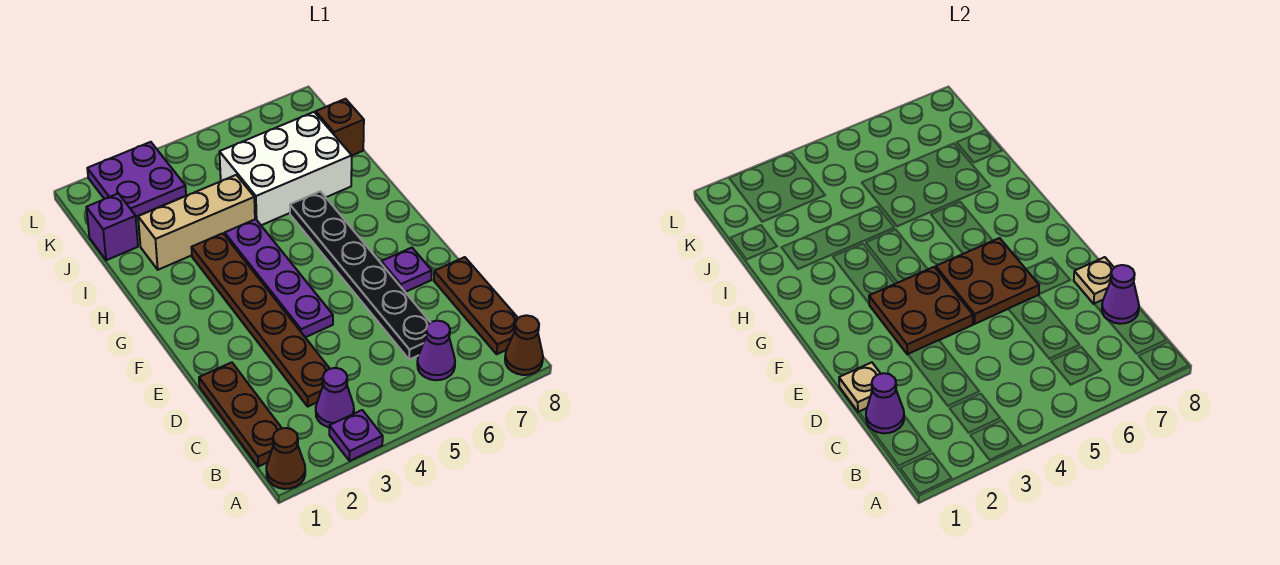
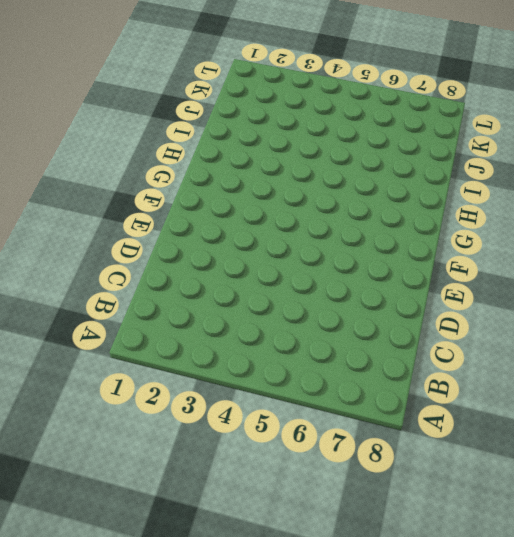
none -> brown 1x1 cone [266,428,305,489]
none -> purple 1x1 plate [329,410,383,461]
none -> brown 1x1 cone [505,315,543,375]

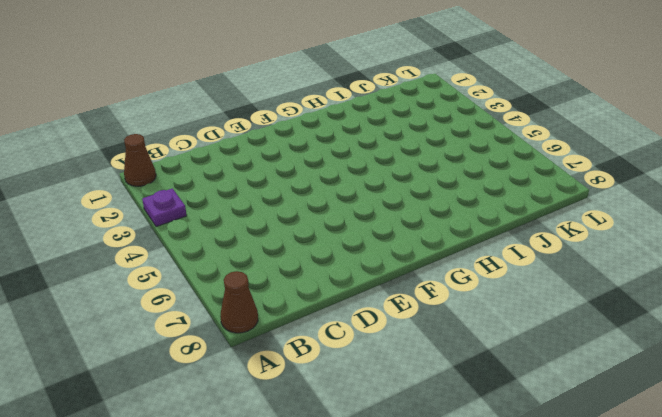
none -> brown 1x3 plate [199,362,282,467]
none -> purple 1x1 cone [316,368,354,427]
none -> purple 1x1 cone [417,321,455,380]

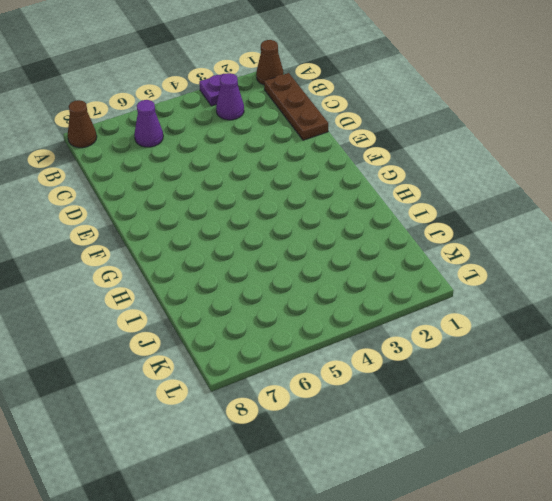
none -> brown 1x3 plate [434,257,518,354]
none -> brown 1x6 plate [191,233,330,407]
none -> black 1x6 plate [290,191,431,360]

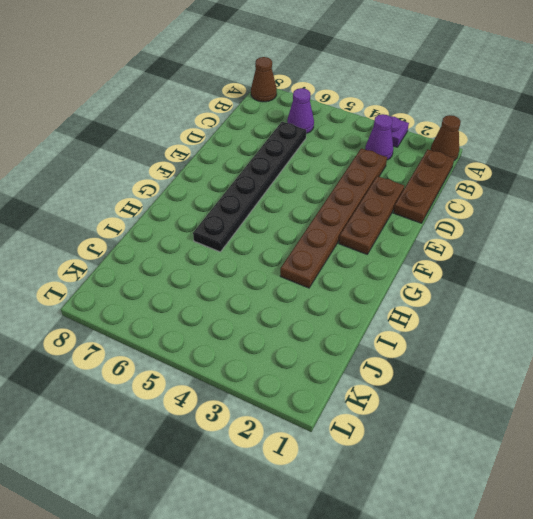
brown 1x3 plate [339,176,404,254] -> brown 1x3 plate moved to [434,257,518,354]
none -> purple 1x4 plate [225,219,333,337]
none -> purple 1x1 plate [381,248,432,292]
none -> tan 1x3 brick [138,175,255,270]

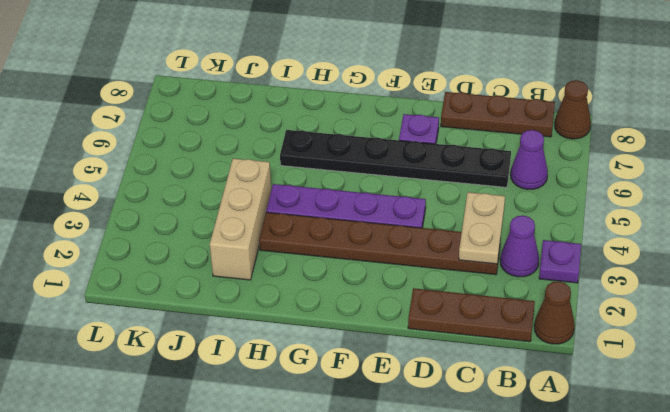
tan 1x2 plate [459,192,505,264] -> none
none -> white 2x3 brick [219,112,352,225]
none -> purple 1x1 brick [86,193,138,260]
none -> brown 1x1 brick [316,99,364,155]

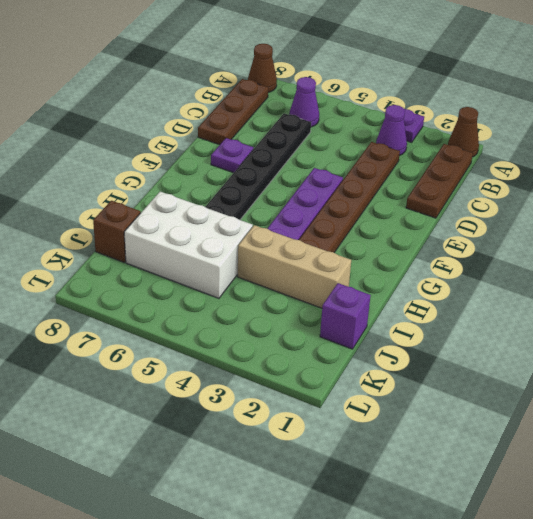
none -> purple 2x2 plate [87,142,186,217]
none -> purple 1x1 cone [866,373,904,433]
none -> purple 1x1 cone [1102,265,1139,324]

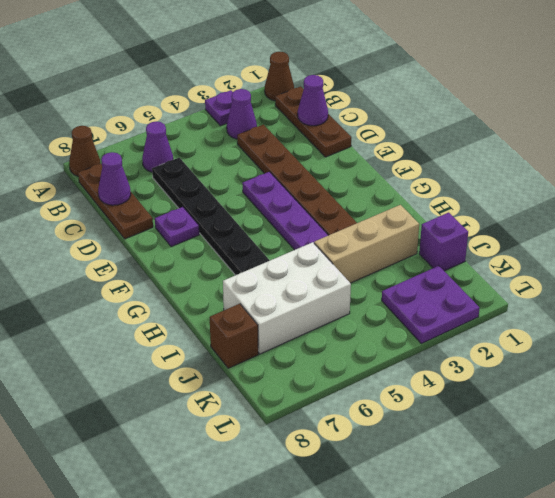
none -> tan 1x1 plate [839,362,881,412]
none -> tan 1x1 plate [1074,257,1114,304]
none -> brown 2x2 plate [869,267,973,354]

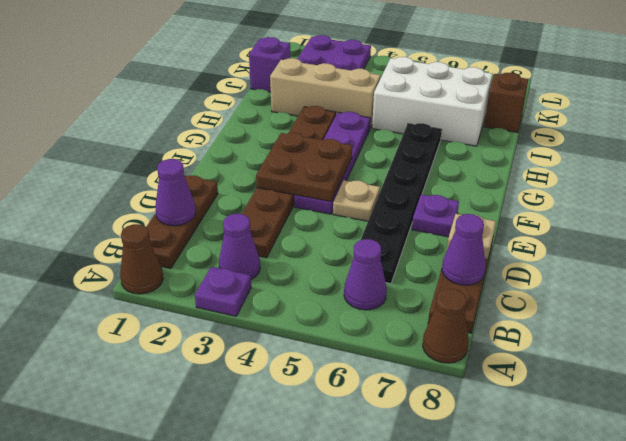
tan 1x1 plate [333,180,380,221] -> tan 1x1 plate moved to [839,362,881,412]
none -> brown 2x2 plate [936,238,1039,324]

